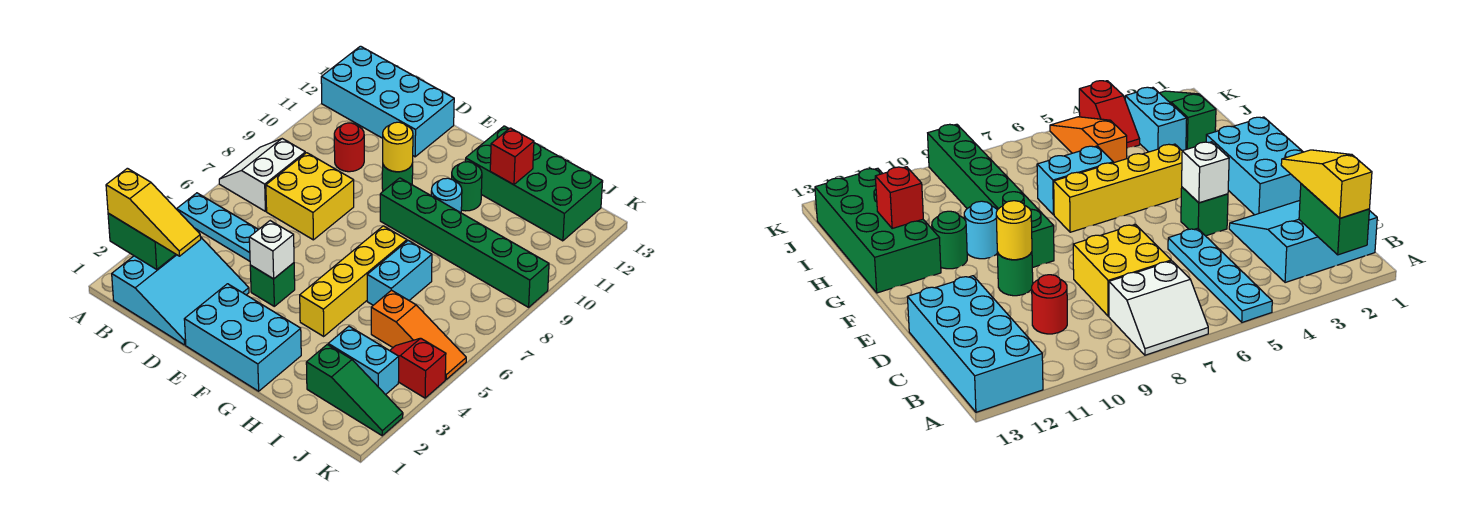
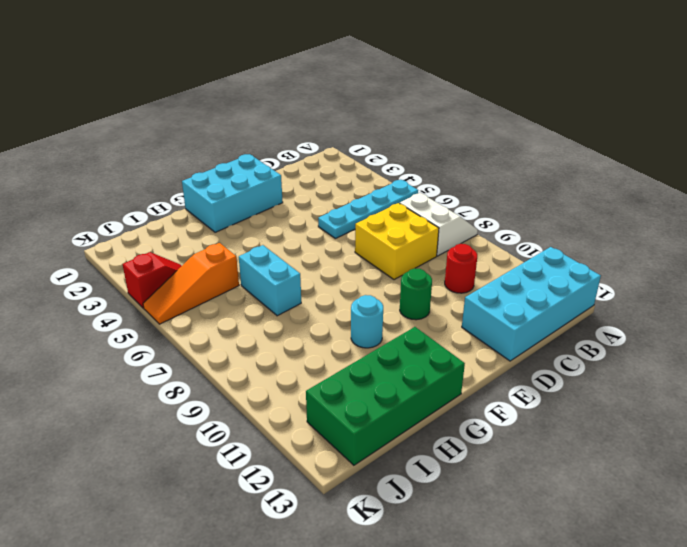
none -> cyan 3x3 slope [112,238,249,345]
none -> green 1x1 brick [250,263,295,306]
none -> green 1x6 brick [380,178,549,307]

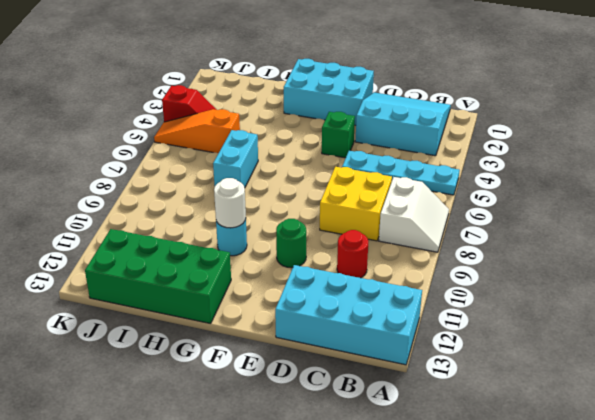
cyan 3x3 slope [355,92,451,156] -> cyan 3x3 slope turned to [112,238,249,345]
white 1x1 round brick [214,178,246,228] -> none
none -> green 1x6 brick [380,178,549,307]
none -> yellow 1x4 brick [300,226,407,336]
none -> green 1x1 round brick [452,162,482,211]

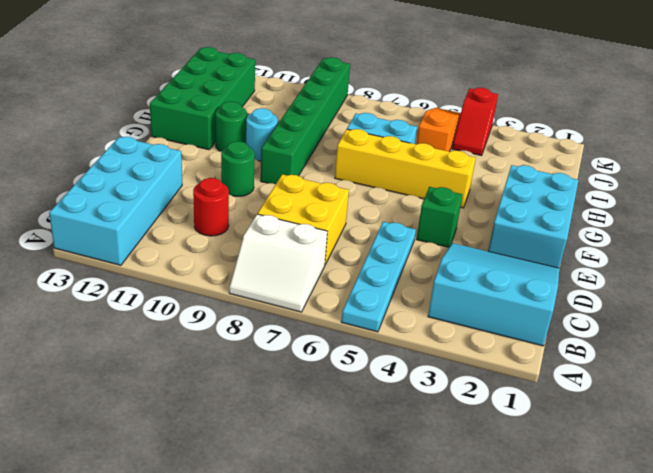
none -> green 1x3 slope [306,344,403,436]
none -> cyan 1x2 brick [328,326,399,395]
none -> green 1x2 brick [108,213,176,269]

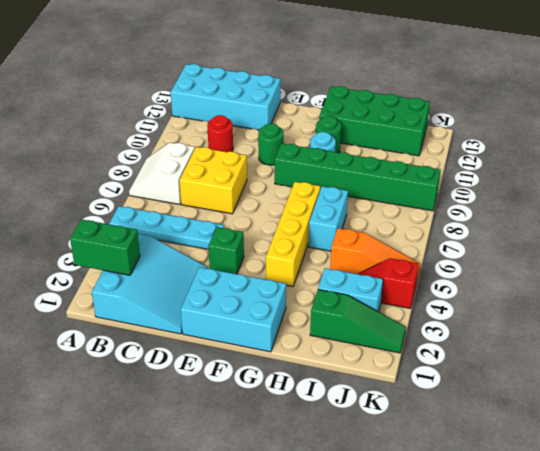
none -> white 1x1 brick [249,221,294,279]
none -> yellow 1x1 round brick [383,122,413,172]
none -> red 1x1 brick [490,128,534,185]

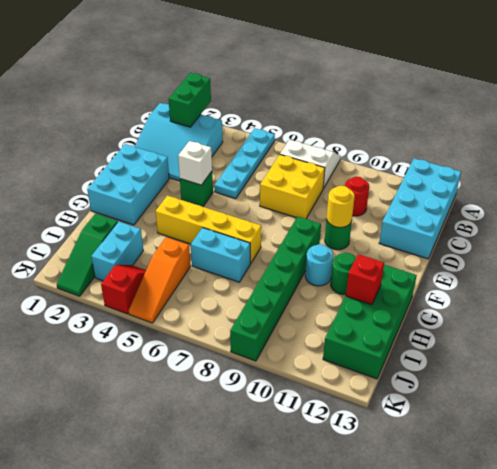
none -> yellow 1x3 slope [106,168,201,256]

